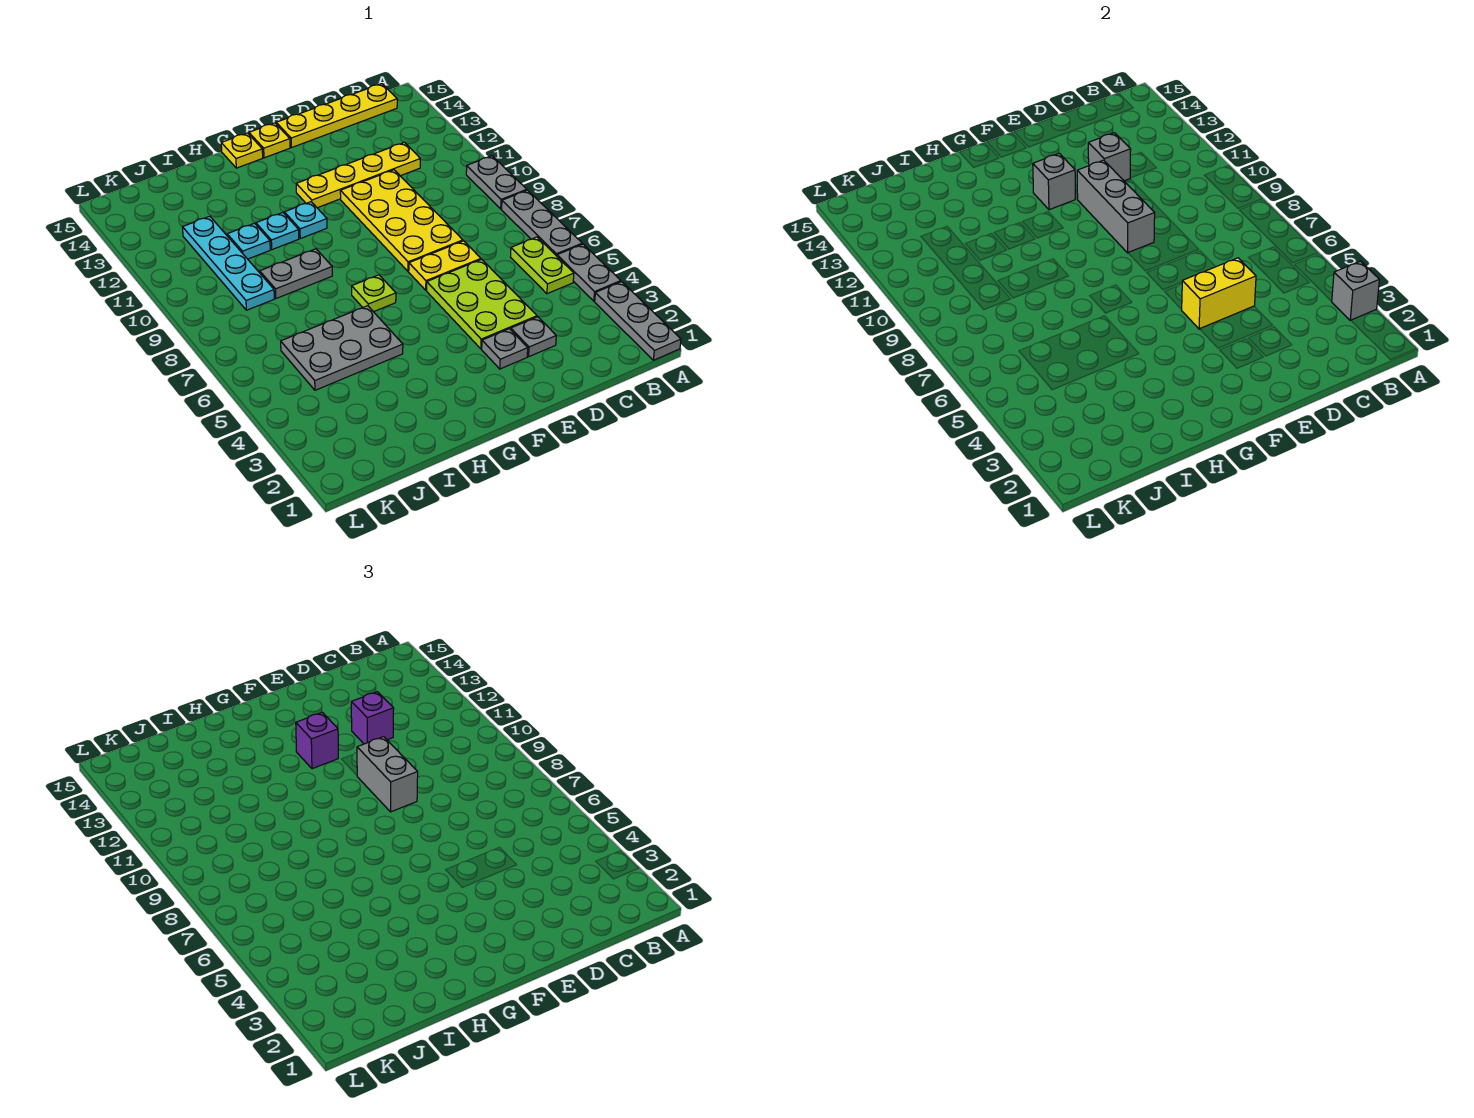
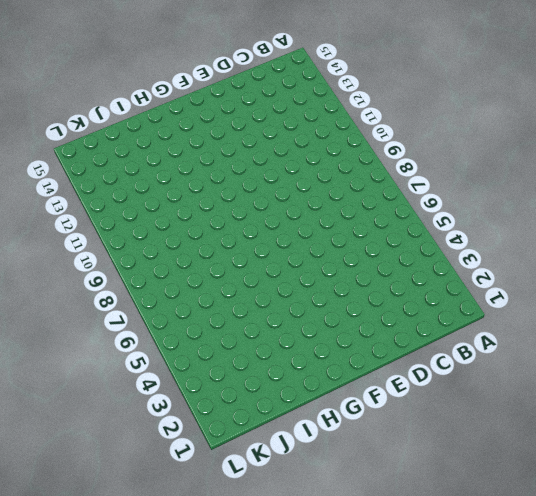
none -> grey 1x3 plate [595,282,681,360]
none -> grey 1x2 plate [557,244,621,301]
none -> grey 1x3 plate [502,190,582,256]

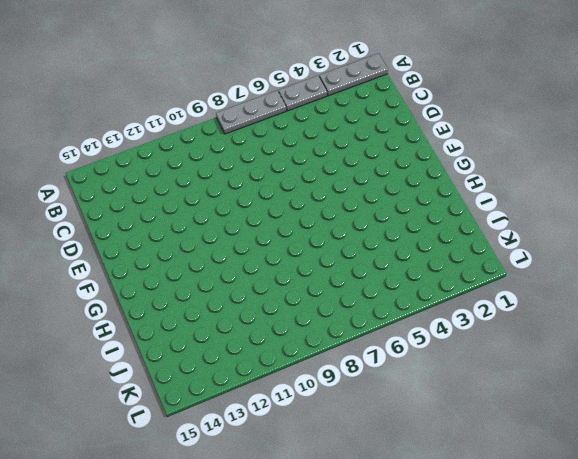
none -> grey 1x2 plate [466,156,527,209]
none -> lime 1x2 plate [511,237,574,294]
none -> yellow 1x4 plate [276,84,397,148]

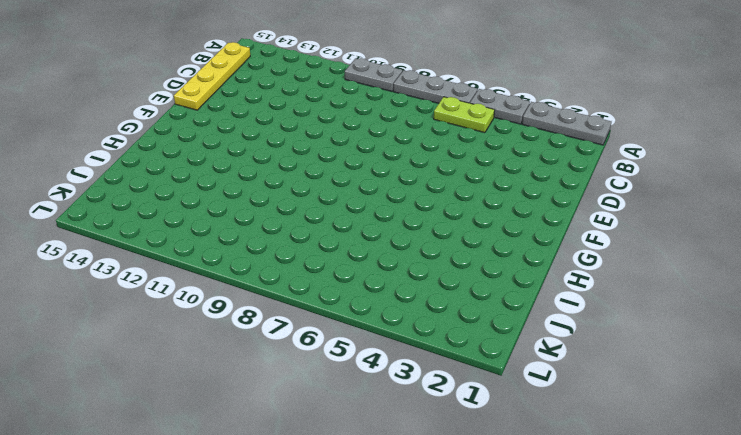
none -> yellow 1x4 plate [296,142,420,208]
none -> grey 1x1 plate [511,317,556,357]
none -> lime 2x3 plate [427,259,537,349]

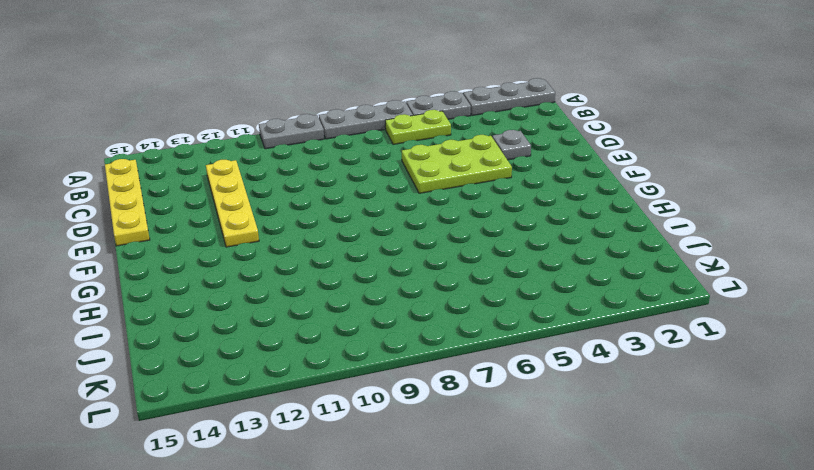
none -> yellow 1x2 plate [409,241,481,290]
none -> yellow 2x4 plate [340,170,463,271]
none -> grey 1x1 plate [482,329,528,369]

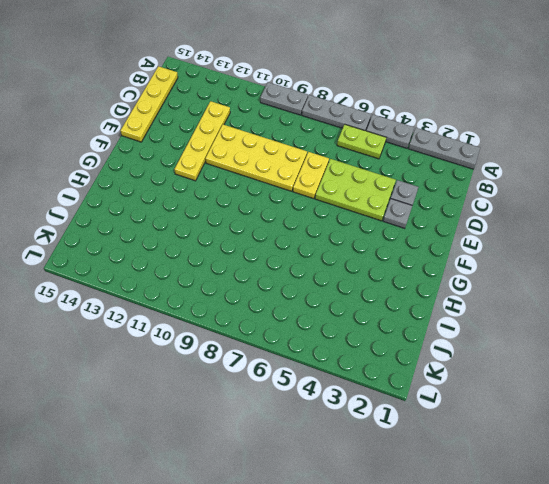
none -> yellow 1x1 plate [249,123,290,158]
none -> lime 1x1 plate [352,275,396,312]
none -> cyan 1x1 plate [284,202,327,238]

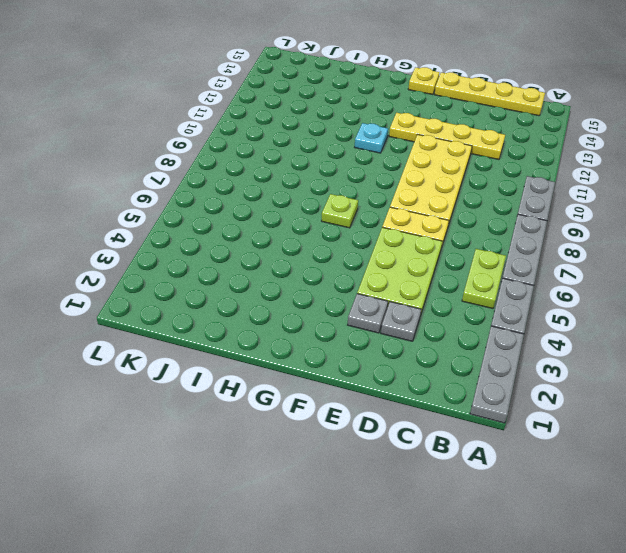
none -> yellow 1x1 plate [221,133,263,168]
none -> grey 2x3 plate [281,306,403,390]
none -> grey 1x2 plate [260,249,332,298]

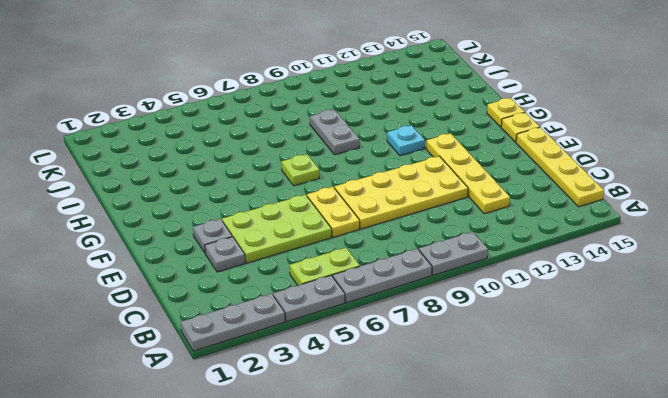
none -> grey 2x3 plate [281,306,403,390]
none -> cyan 1x1 plate [256,213,299,250]
none -> cyan 1x1 plate [227,223,270,259]

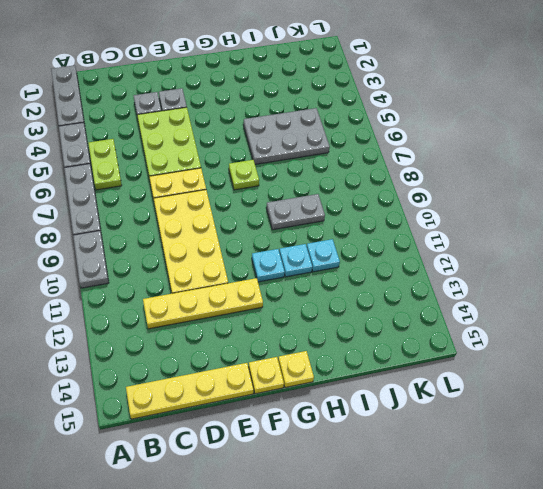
none -> cyan 1x4 plate [183,216,274,310]
none -> grey 1x1 brick [1332,261,1379,321]
none -> yellow 1x2 brick [1182,258,1256,329]

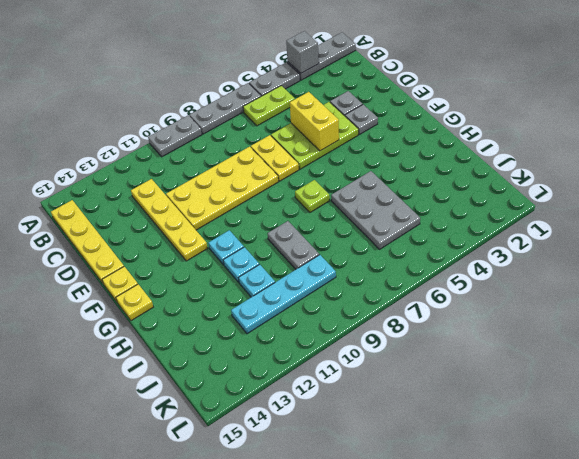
none -> grey 1x1 brick [1088,133,1131,181]
none -> grey 1x3 brick [1077,160,1155,253]
none -> grey 1x1 brick [1033,153,1075,210]

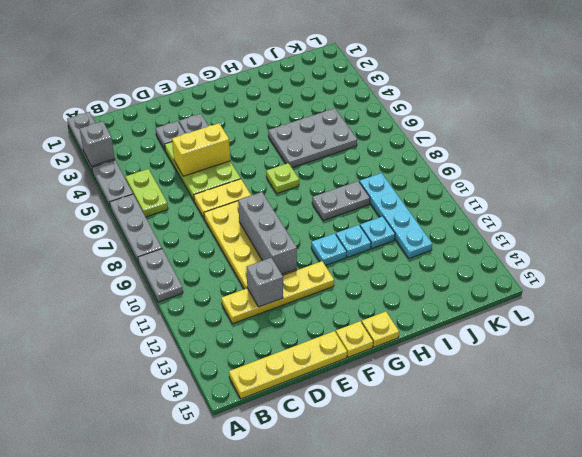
none -> grey 1x1 brick [1033,153,1075,210]
none -> purple 1x1 brick [351,692,394,744]
none -> grey 1x2 brick [357,737,418,812]

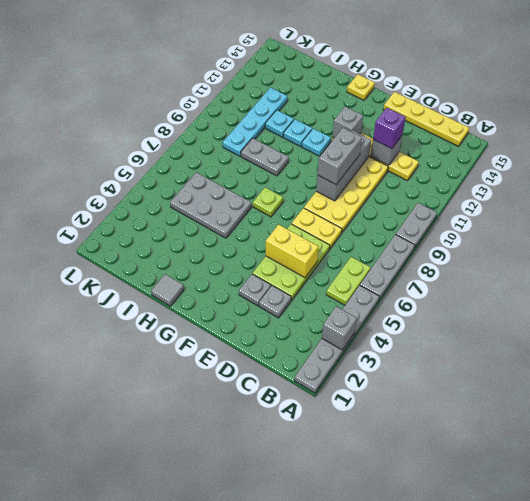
grey 1x1 tile [151,274,184,306] -> none
none -> yellow 1x1 plate [249,123,290,158]
none -> purple 1x1 brick [296,712,338,769]

